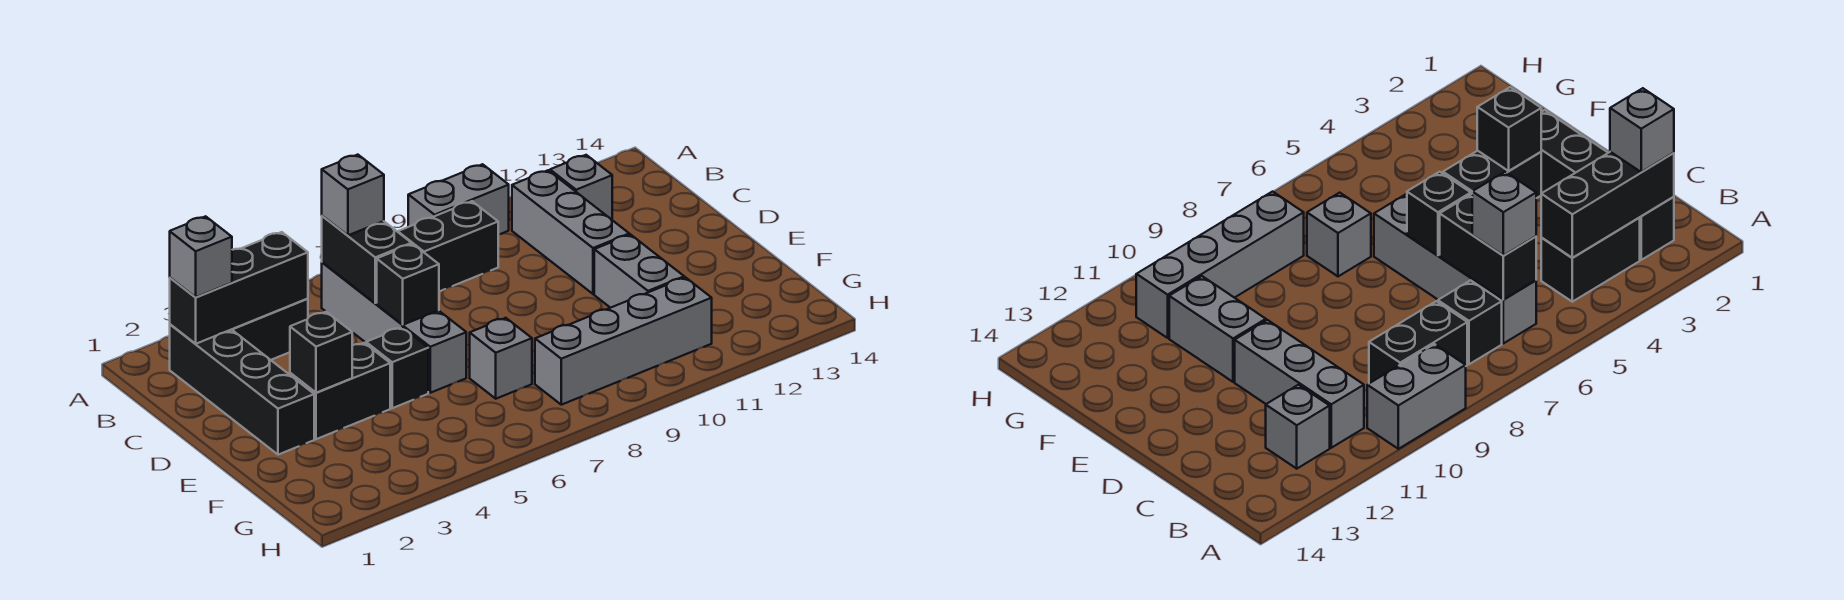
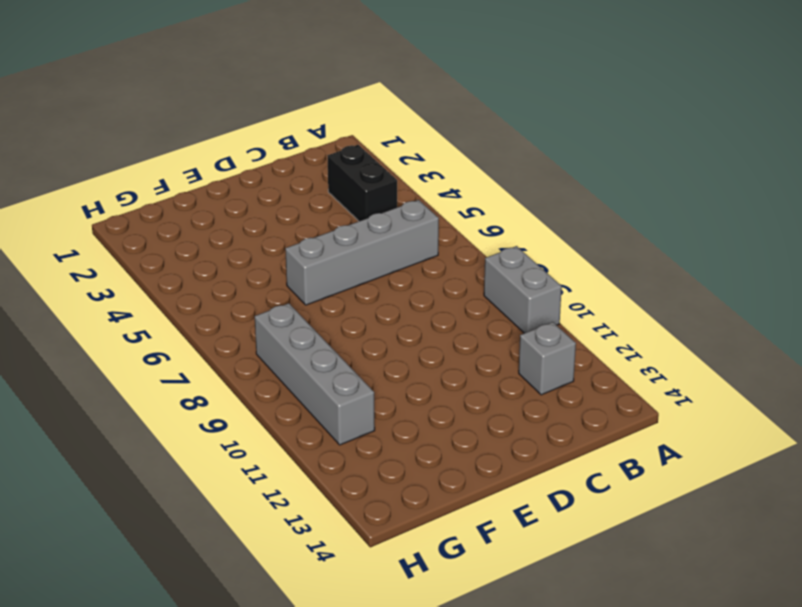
none -> black 1x4 brick [170,324,314,455]
none -> black 1x1 brick [1438,280,1502,364]
none -> black 1x2 brick [398,201,498,291]

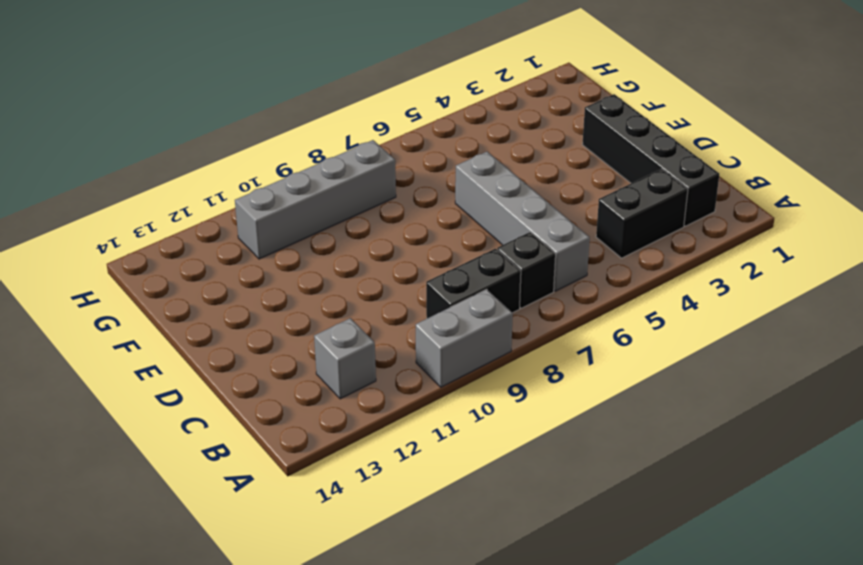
none -> grey 1x3 brick [512,170,629,294]
none -> black 1x2 brick [290,343,390,439]
none -> black 1x1 brick [366,327,428,408]

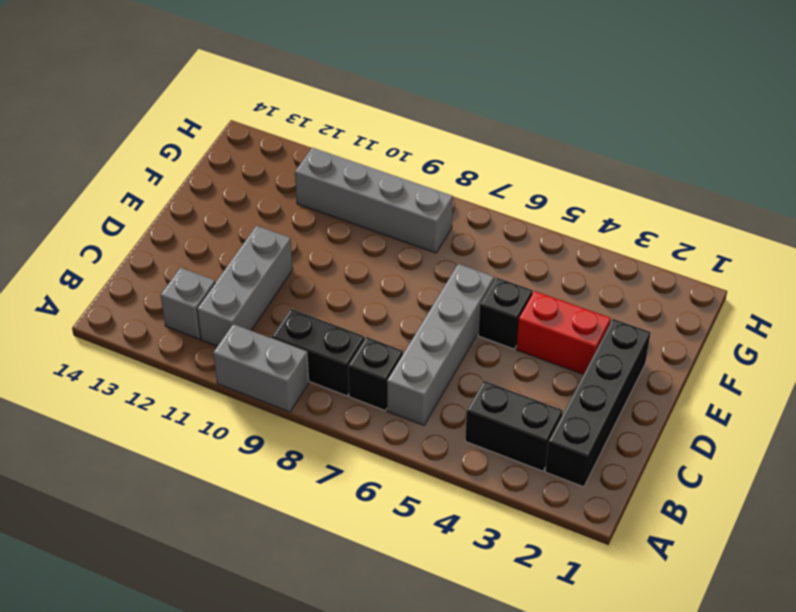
red 1x2 brick [516,291,611,374] -> black 1x2 brick [290,343,390,439]
none -> grey 1x2 brick [594,235,684,308]
none -> grey 1x1 brick [470,318,532,399]
none -> black 1x3 brick [170,232,308,344]

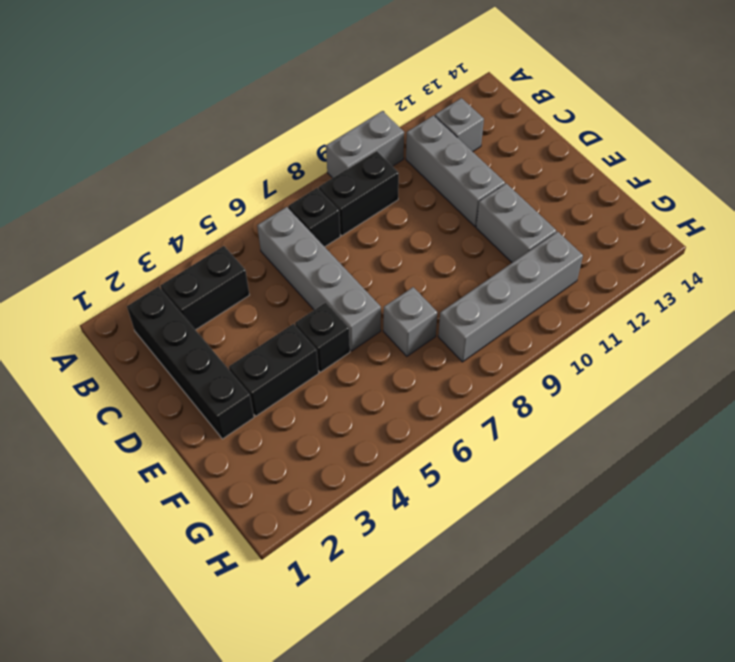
none -> black 1x3 brick [170,232,308,344]
none -> black 1x2 brick [322,216,412,303]
none -> black 1x1 brick [377,244,439,325]

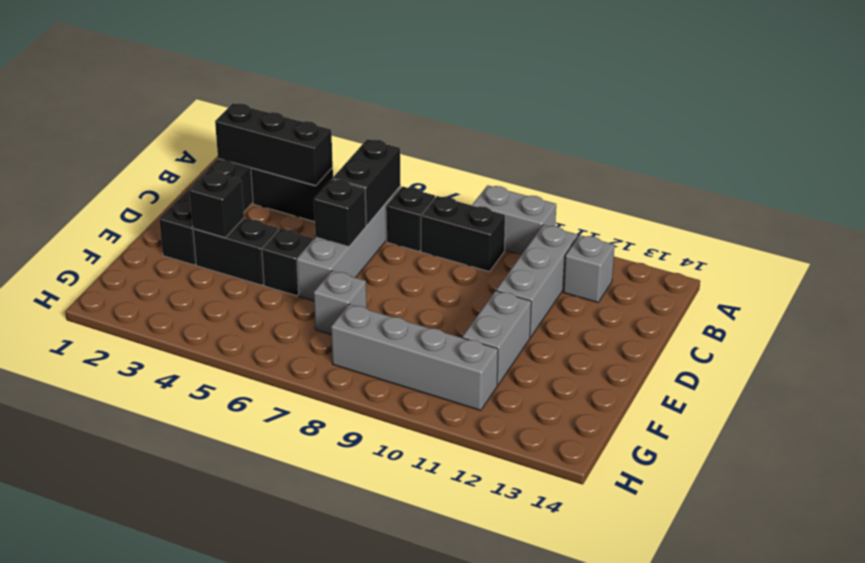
none -> grey 1x1 brick [170,216,232,297]
none -> grey 1x1 brick [322,155,384,235]

